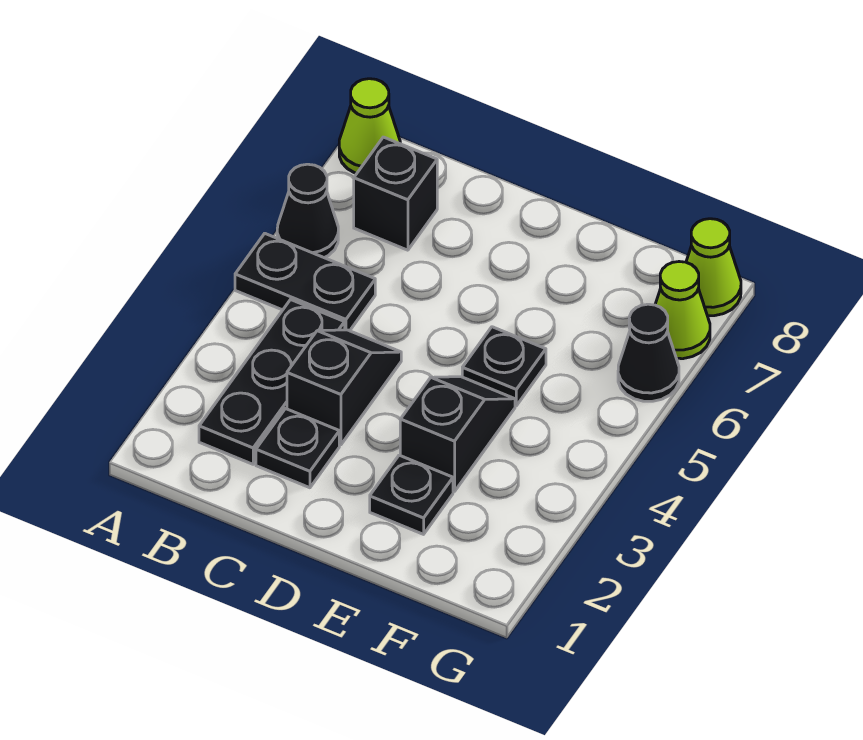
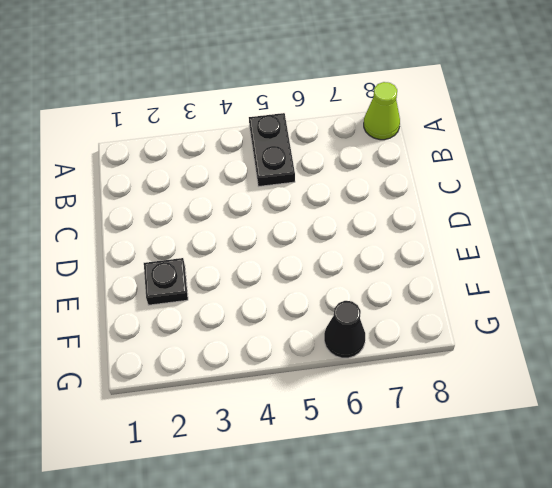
none -> black 1x1 cone [277,164,338,258]
none -> black 1x3 plate [199,300,345,464]
none -> black 1x1 brick [354,137,437,250]

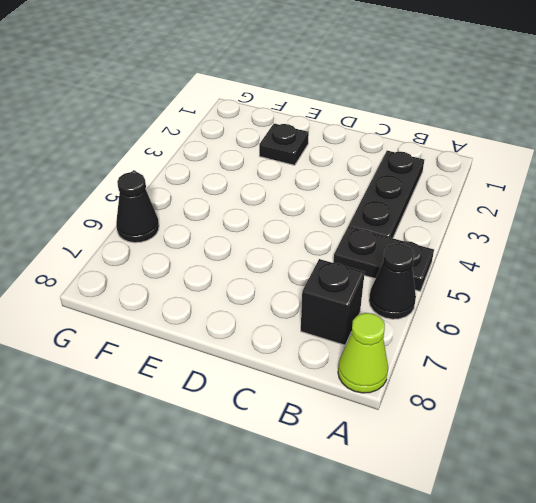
none -> black 1x1 plate [256,409,339,488]
none -> black 1x2 slope [287,330,401,445]
none -> black 1x2 slope [400,377,515,492]

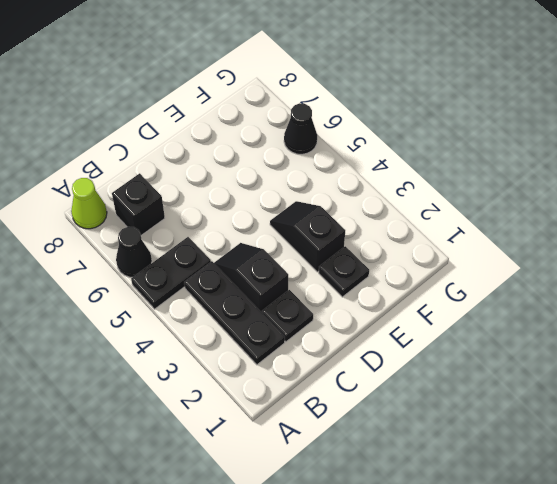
none -> black 1x1 plate [462,327,546,406]
none -> lime 1x1 cone [655,262,710,359]
none -> lime 1x1 cone [686,219,741,316]

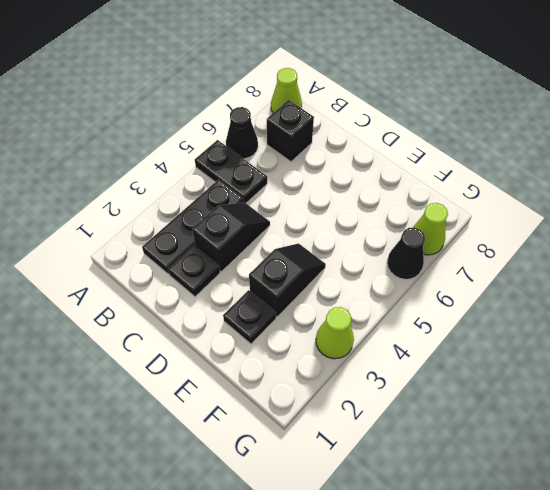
lime 1x1 cone [316,307,354,359] -> lime 1x1 cone moved to [686,219,741,316]
none -> black 1x1 plate [462,327,546,406]

